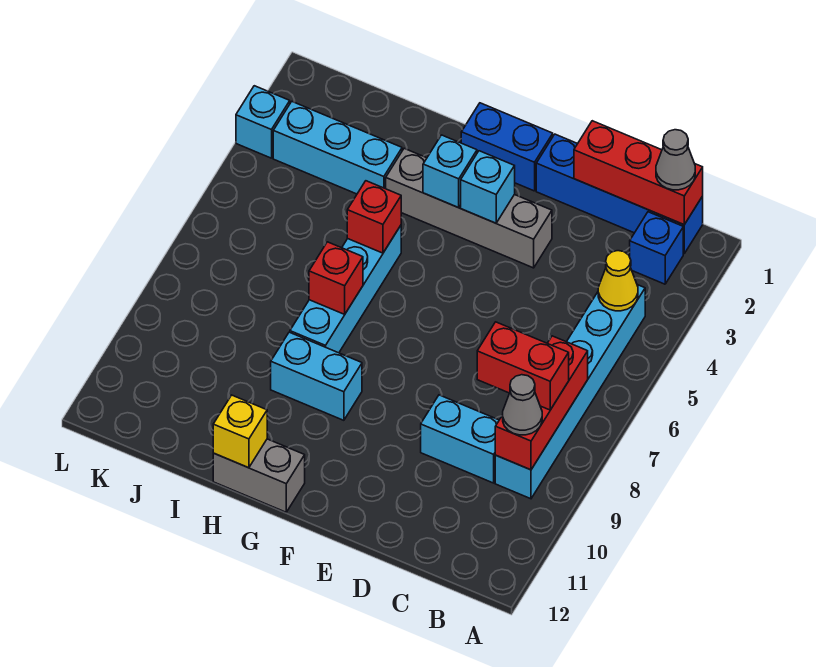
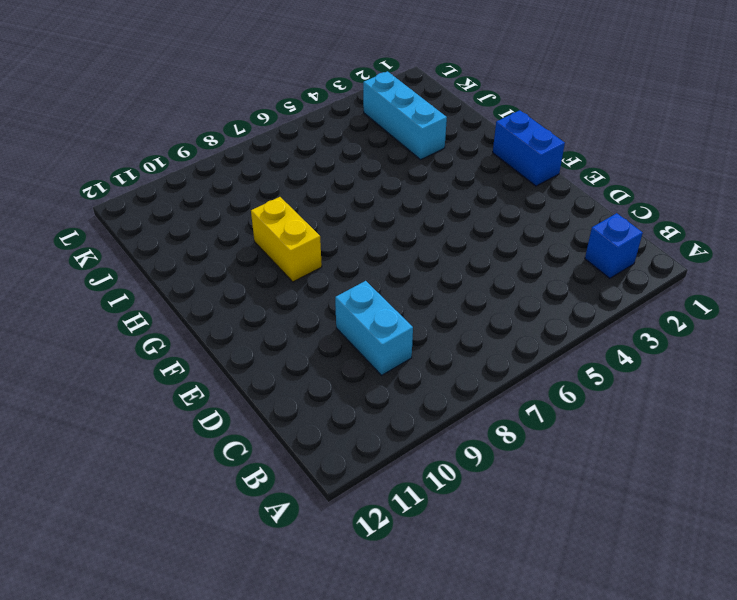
yellow 1x2 brick [251,197,322,282] -> cyan 1x2 brick [271,332,362,420]
none -> blue 1x4 brick [536,134,703,253]
none -> cyan 1x6 brick [495,285,645,499]
none -> grey 1x4 brick [386,148,552,268]

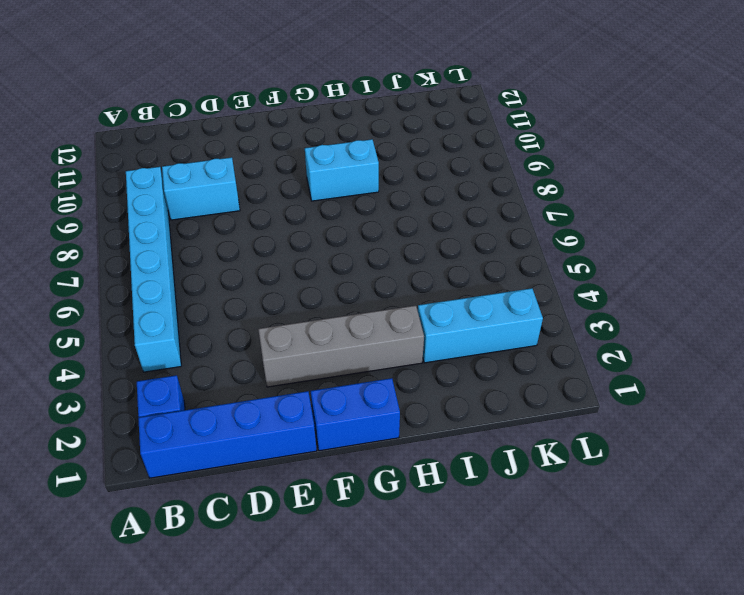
none -> grey 1x2 brick [213,439,305,512]
none -> cyan 1x4 brick [290,226,401,353]
none -> cyan 1x1 brick [236,86,290,158]

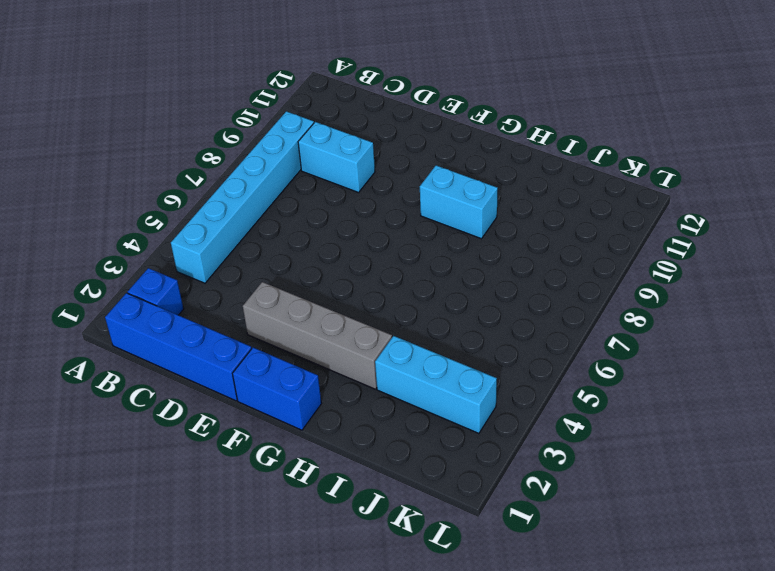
none -> grey 1x2 brick [213,439,305,512]
none -> cyan 1x4 brick [290,226,401,353]
none -> cyan 1x1 brick [236,86,290,158]

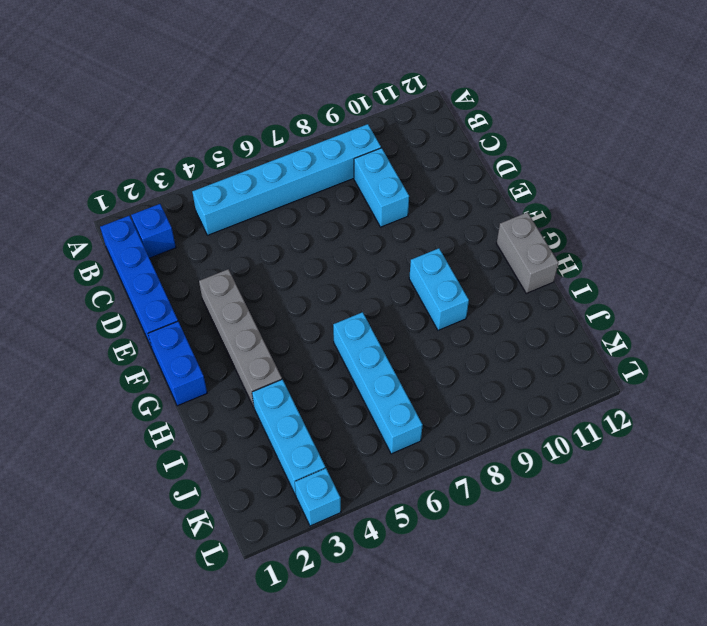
cyan 1x4 brick [333,312,423,454] -> cyan 1x4 brick turned to [290,226,401,353]
none -> red 1x3 brick [574,121,703,225]
none -> yellow 1x1 cone [598,251,638,311]
none -> red 1x3 brick [495,336,588,470]

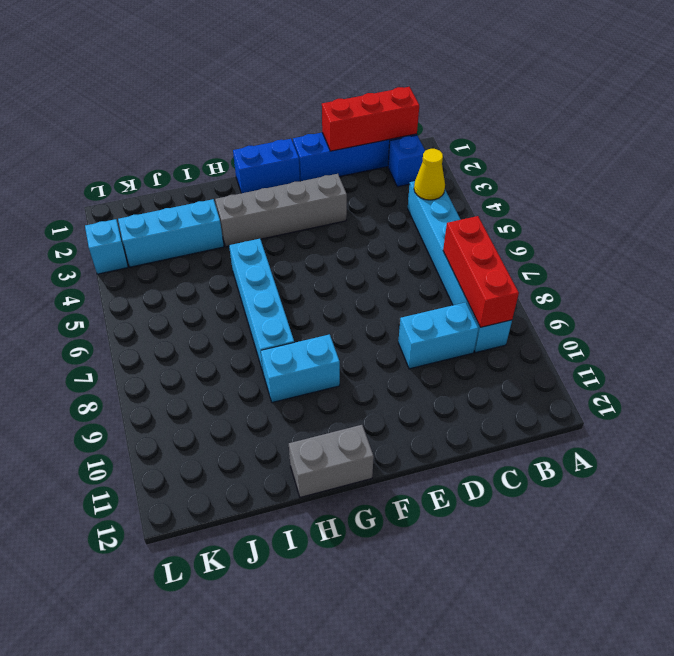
none -> cyan 1x1 brick [461,151,515,223]
none -> cyan 1x1 brick [423,135,477,208]
none -> red 1x1 brick [347,181,401,253]

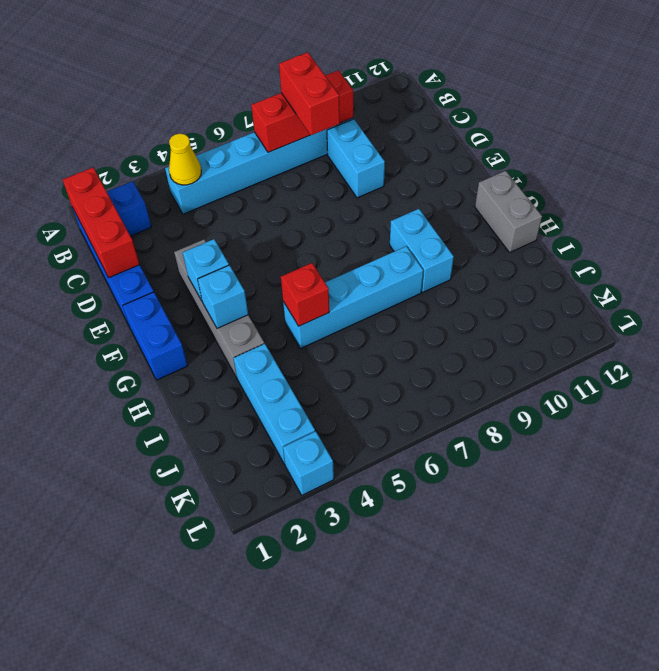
none -> red 1x1 brick [309,242,363,314]
none -> yellow 1x1 brick [213,395,267,468]
none -> grey 1x1 cone [656,130,695,190]

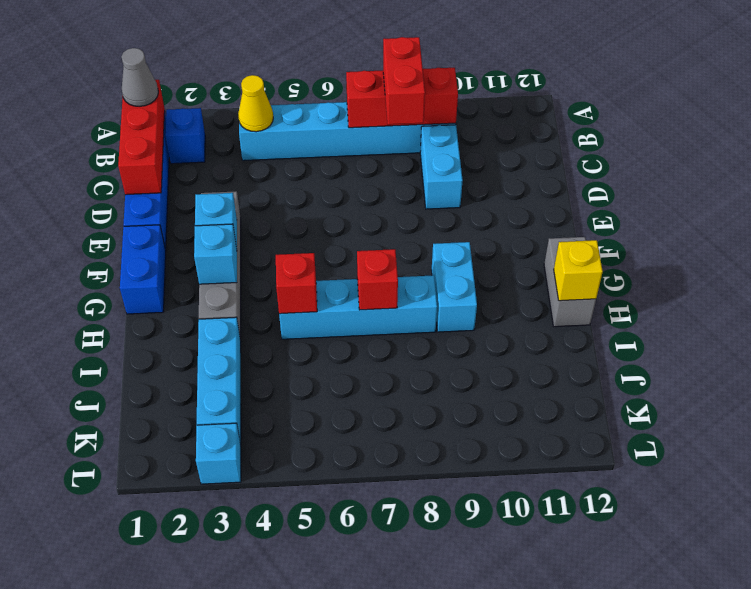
none -> grey 1x1 cone [503,375,542,435]

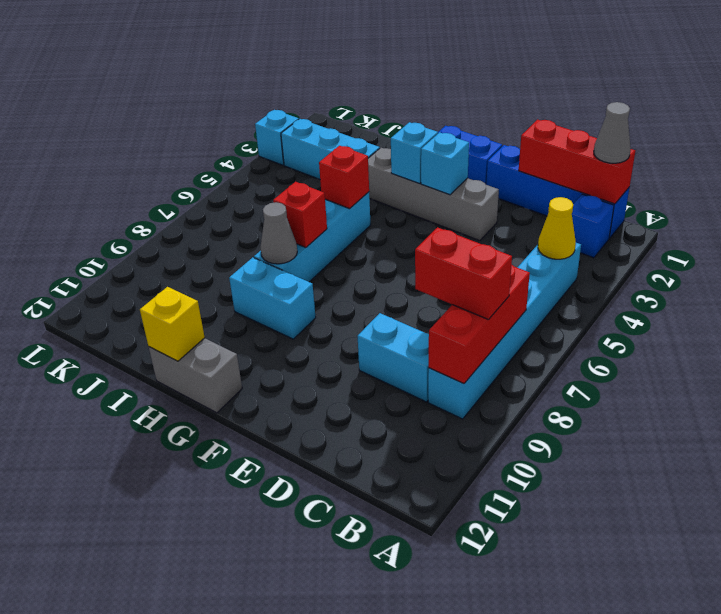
grey 1x1 cone [260,202,297,264] -> grey 1x1 cone moved to [503,375,542,435]

